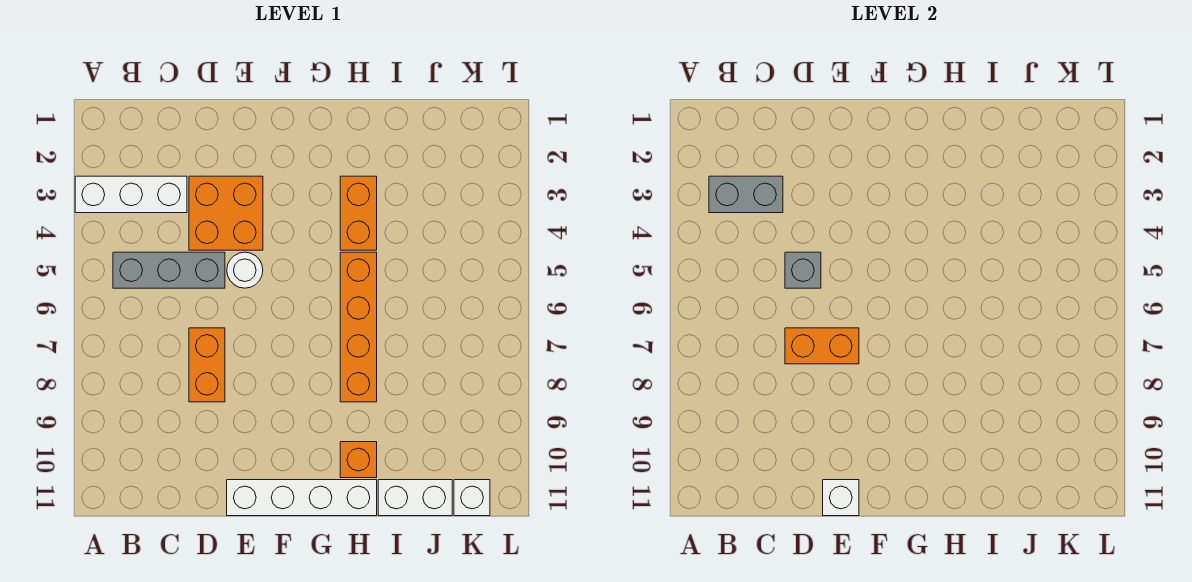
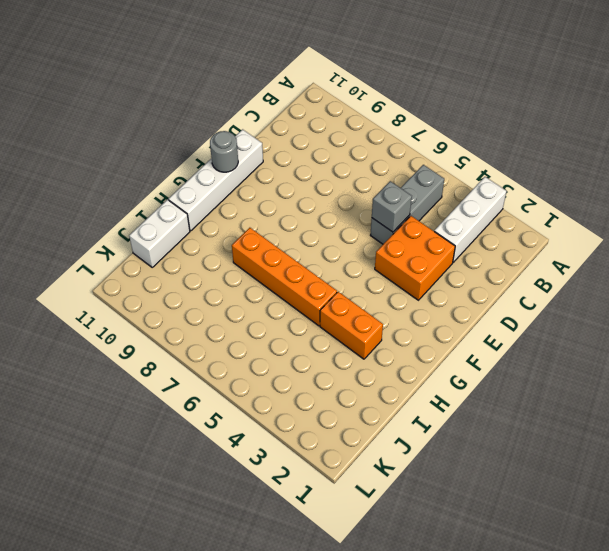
grey 1x1 round brick [210,131,238,172] -> none
none -> orange 1x2 brick [189,328,225,402]
none -> white 1x1 round brick [227,252,263,288]
none -> orange 1x1 brick [340,442,377,478]

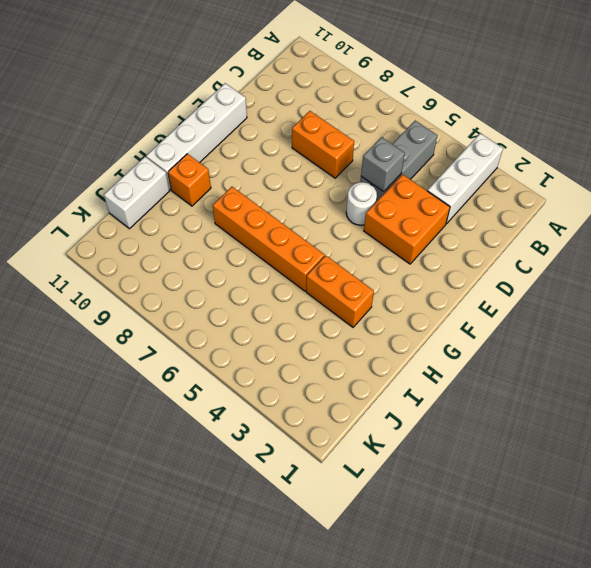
none -> white 1x1 brick [454,480,490,516]
none -> grey 1x2 brick [709,176,783,213]
none -> orange 1x2 brick [785,328,859,364]

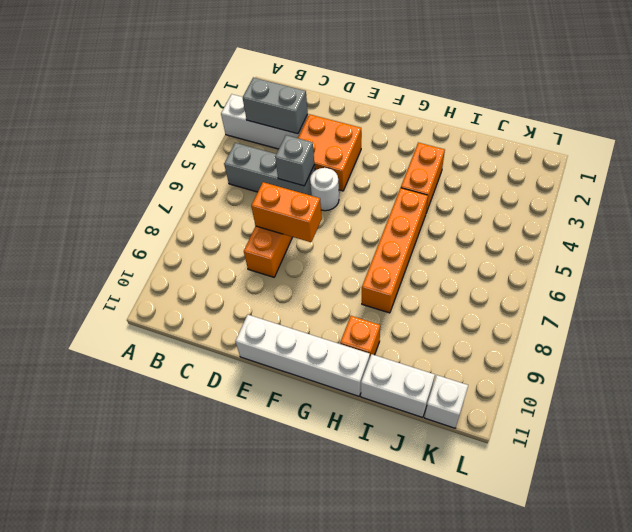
none -> white 1x1 brick [823,480,859,516]

